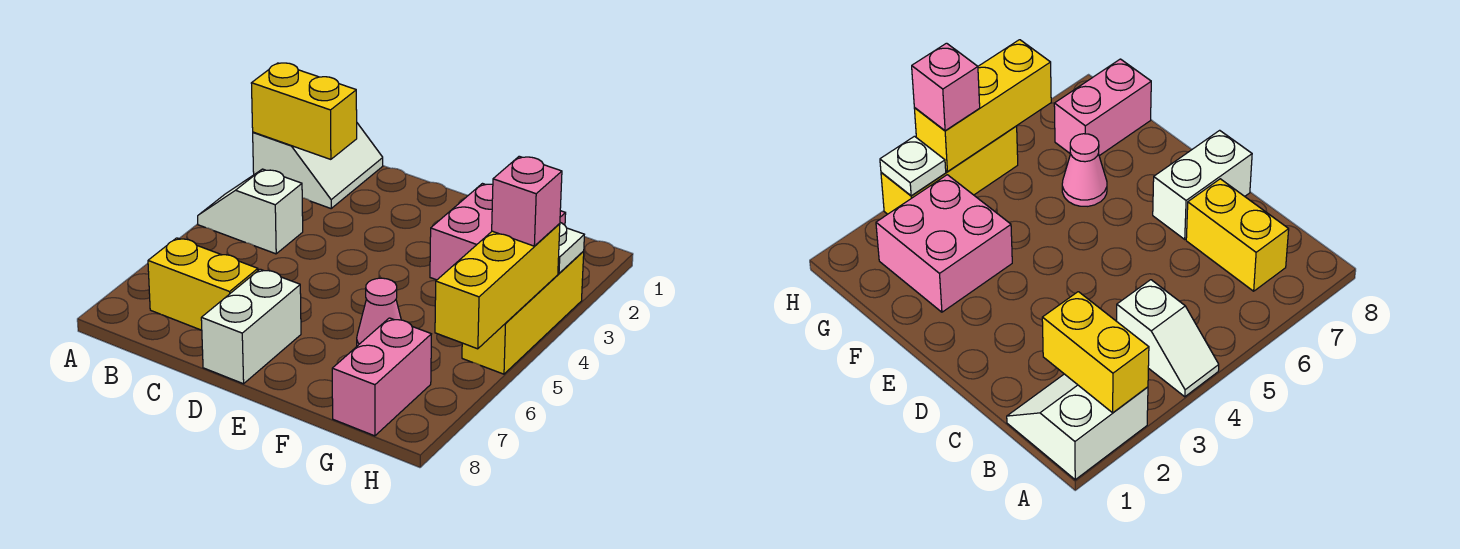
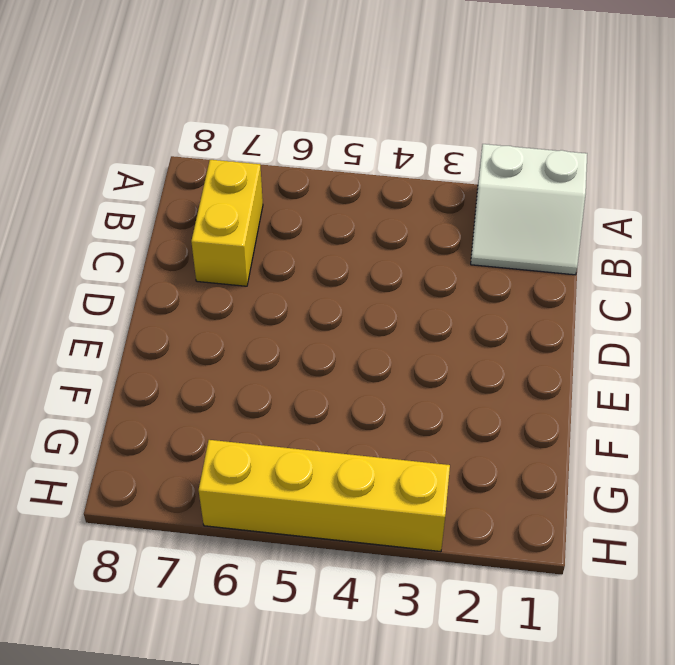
yellow 1x4 brick [199,440,450,552] -> yellow 1x3 brick [462,251,584,374]
none -> white 1x2 slope [198,169,303,254]
none -> white 1x2 brick [201,269,301,384]
none -> pink 2x2 brick [430,184,566,280]

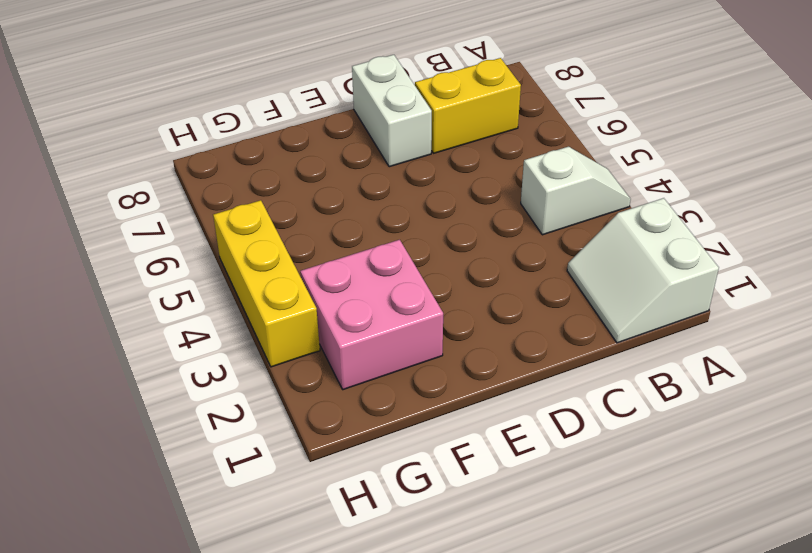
none -> pink 1x1 cone [357,278,401,346]
none -> pink 1x2 brick [332,318,431,436]
none -> yellow 1x2 brick [251,63,357,159]

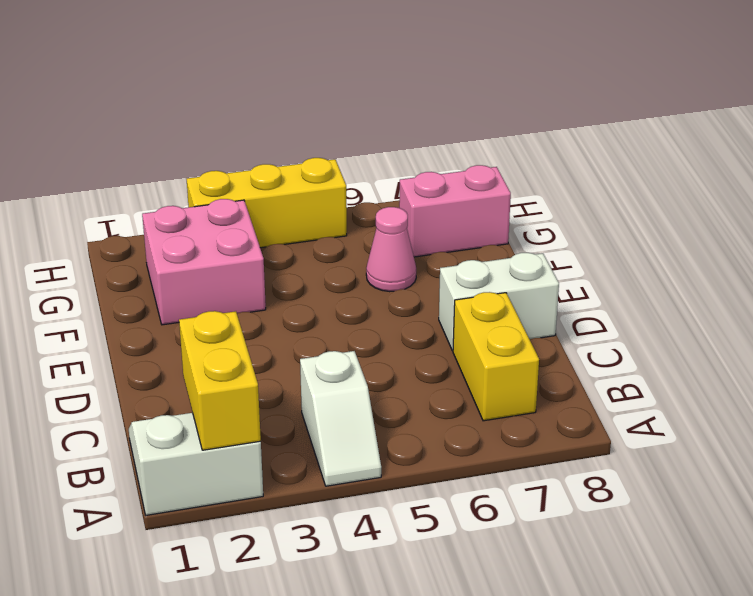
none -> white 1x1 plate [558,223,584,273]
none -> yellow 1x3 brick [435,224,560,349]
none -> pink 1x1 brick [492,156,562,246]

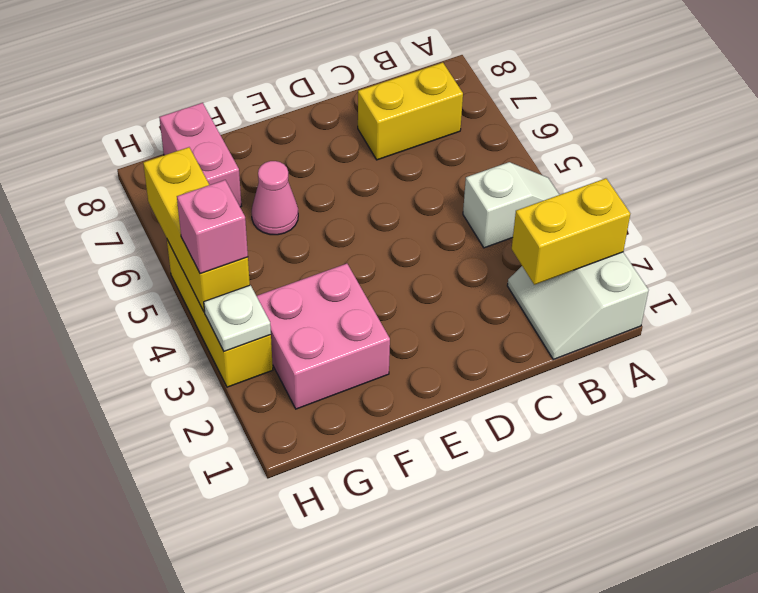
none -> white 1x2 brick [201,269,301,384]

